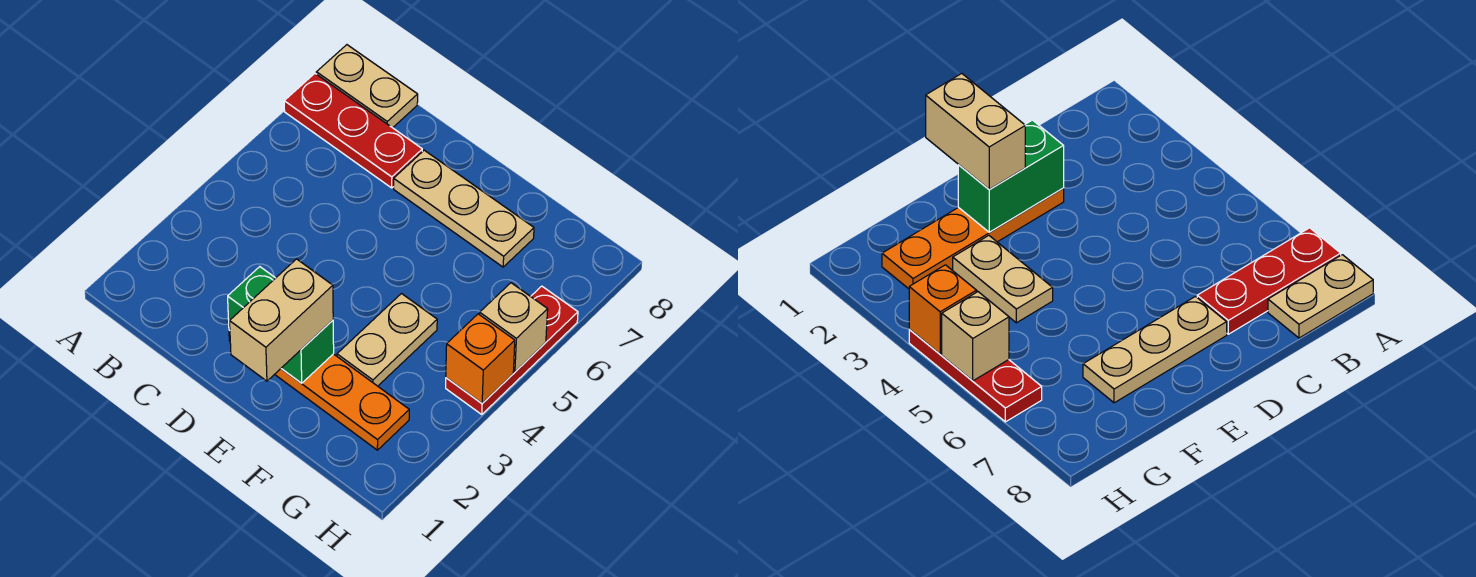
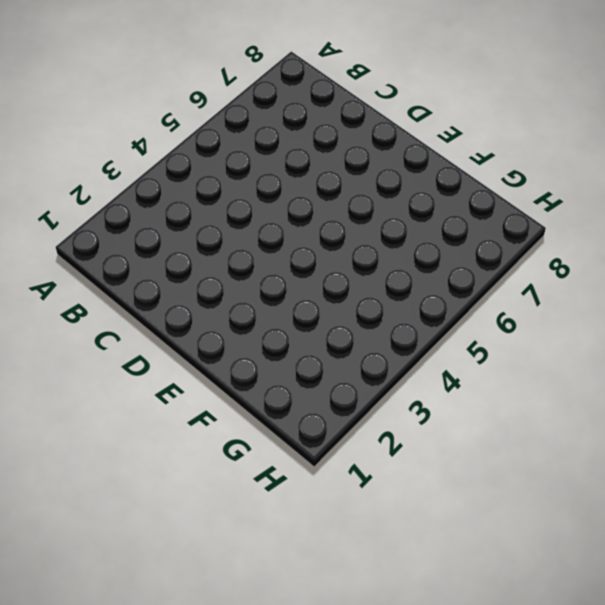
none -> red 1x3 plate [284,74,422,188]
none -> tan 1x2 plate [316,45,418,128]

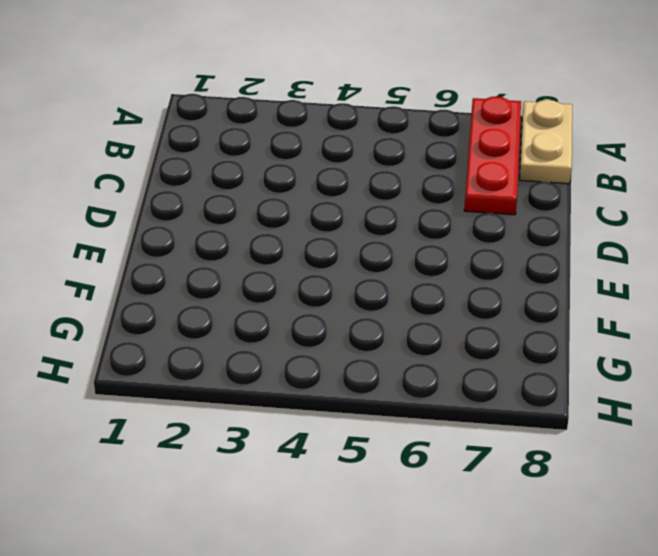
none -> orange 1x4 plate [229,330,409,450]
none -> tan 1x3 plate [394,150,534,267]

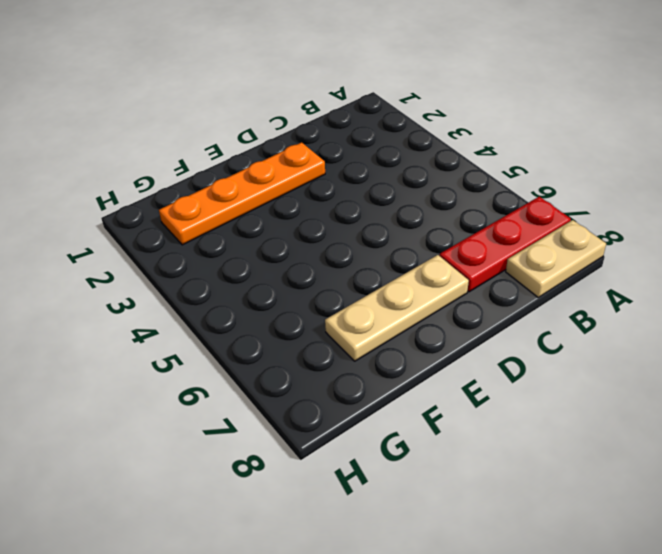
none -> tan 1x2 plate [337,294,437,386]
none -> red 1x3 plate [446,286,578,415]

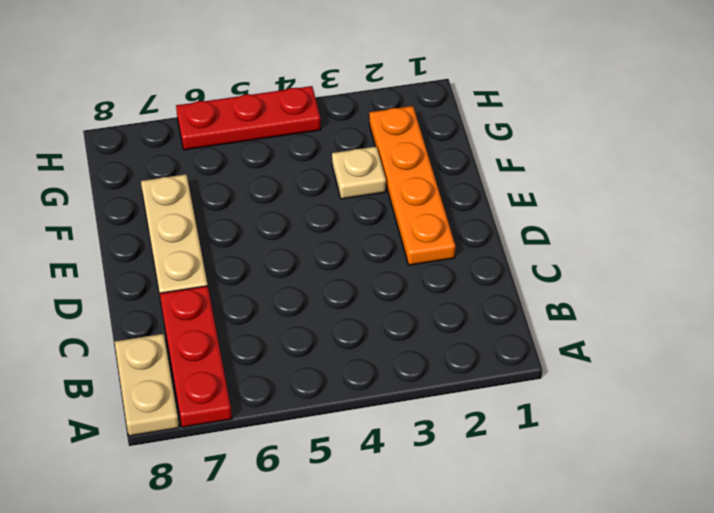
tan 1x1 plate [332,147,386,199] -> tan 1x2 plate [337,294,437,386]
none -> green 1x2 brick [228,267,334,383]
none -> orange 1x1 brick [446,314,515,403]

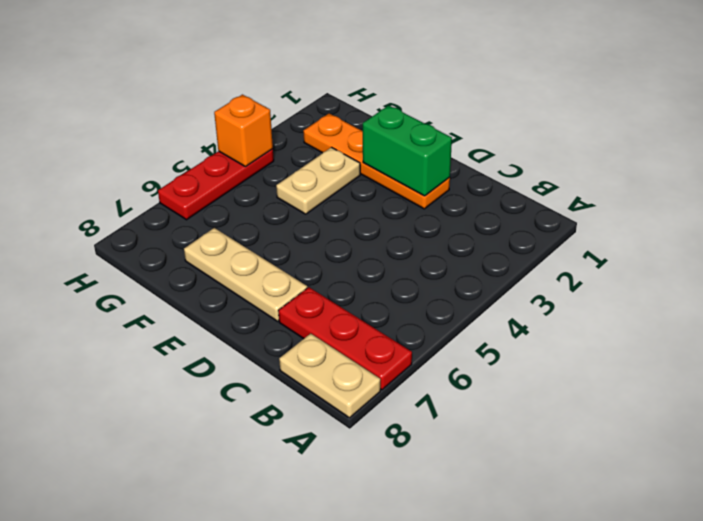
none -> tan 1x1 brick [480,283,548,372]
none -> tan 1x2 brick [230,259,333,381]

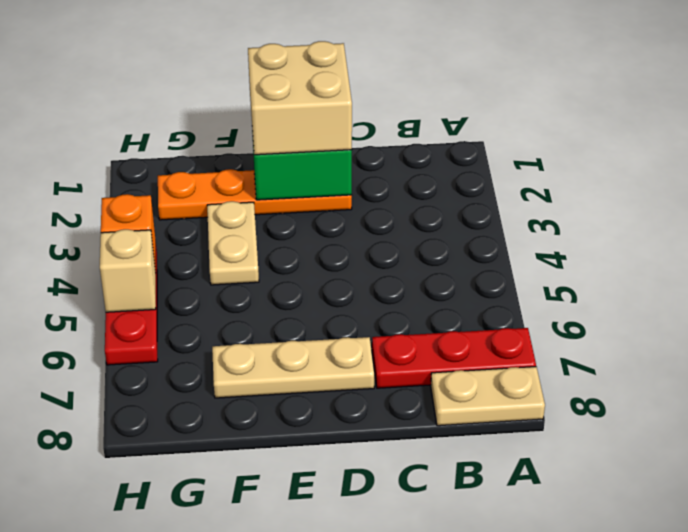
tan 2x2 brick [248,41,352,155] -> tan 1x2 brick [230,259,333,381]

